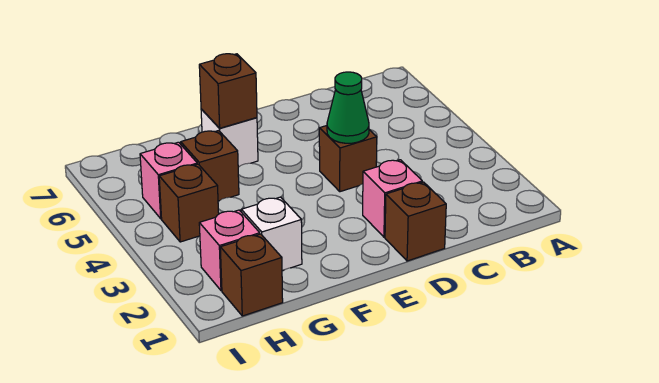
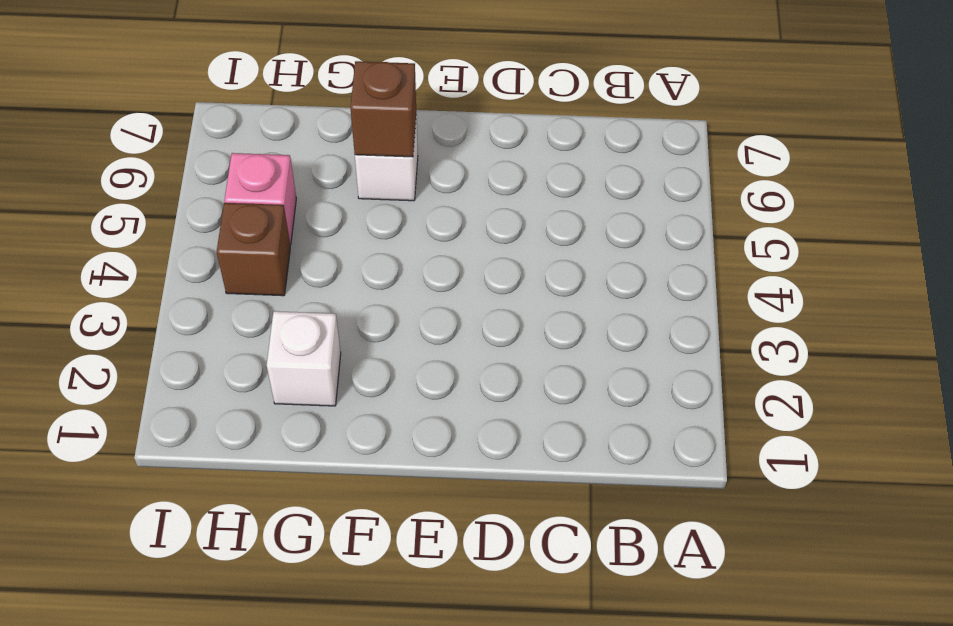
none -> brown 1x1 brick [385,182,446,261]
none -> pink 1x1 brick [363,160,422,237]
none -> brown 1x1 brick [319,126,377,192]

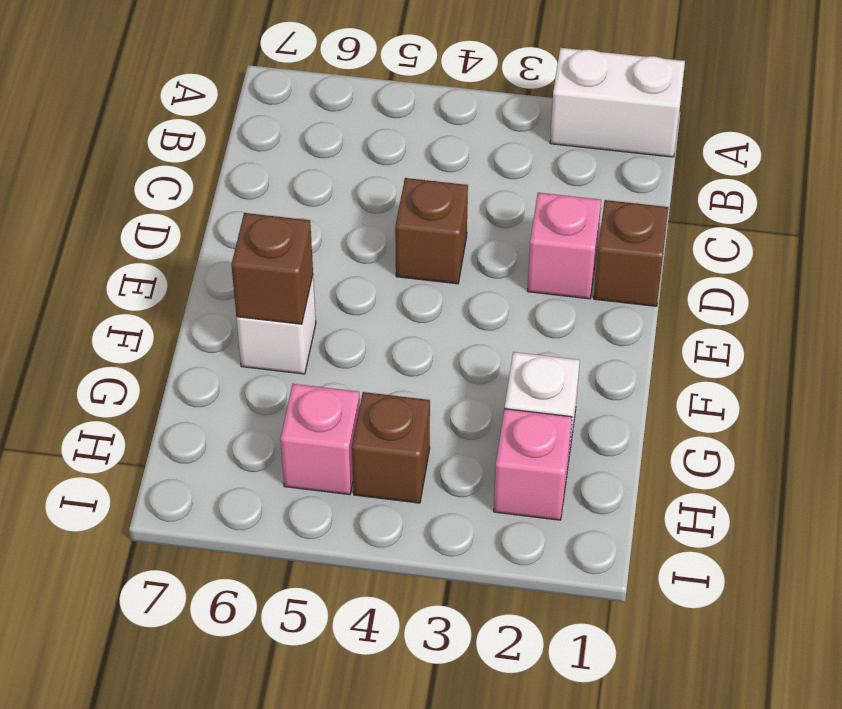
white 1x2 brick [550,48,685,157] -> none
none -> brown 1x1 brick [181,131,239,201]
none -> brown 1x1 brick [220,234,283,316]
none -> green 1x1 cone [327,72,369,143]

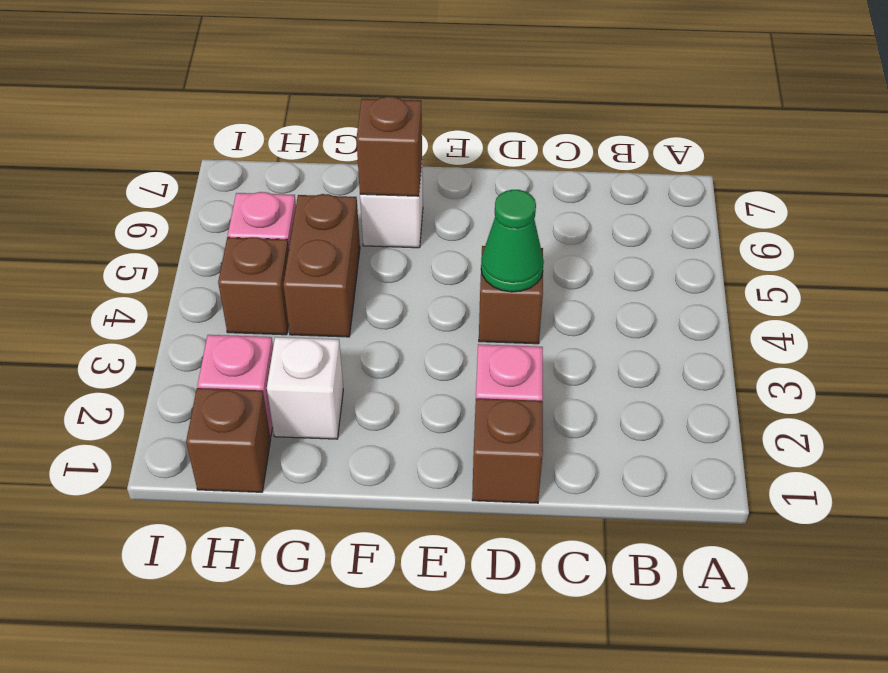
brown 1x2 brick [283,194,360,337] -> brown 1x1 brick [181,131,239,201]

